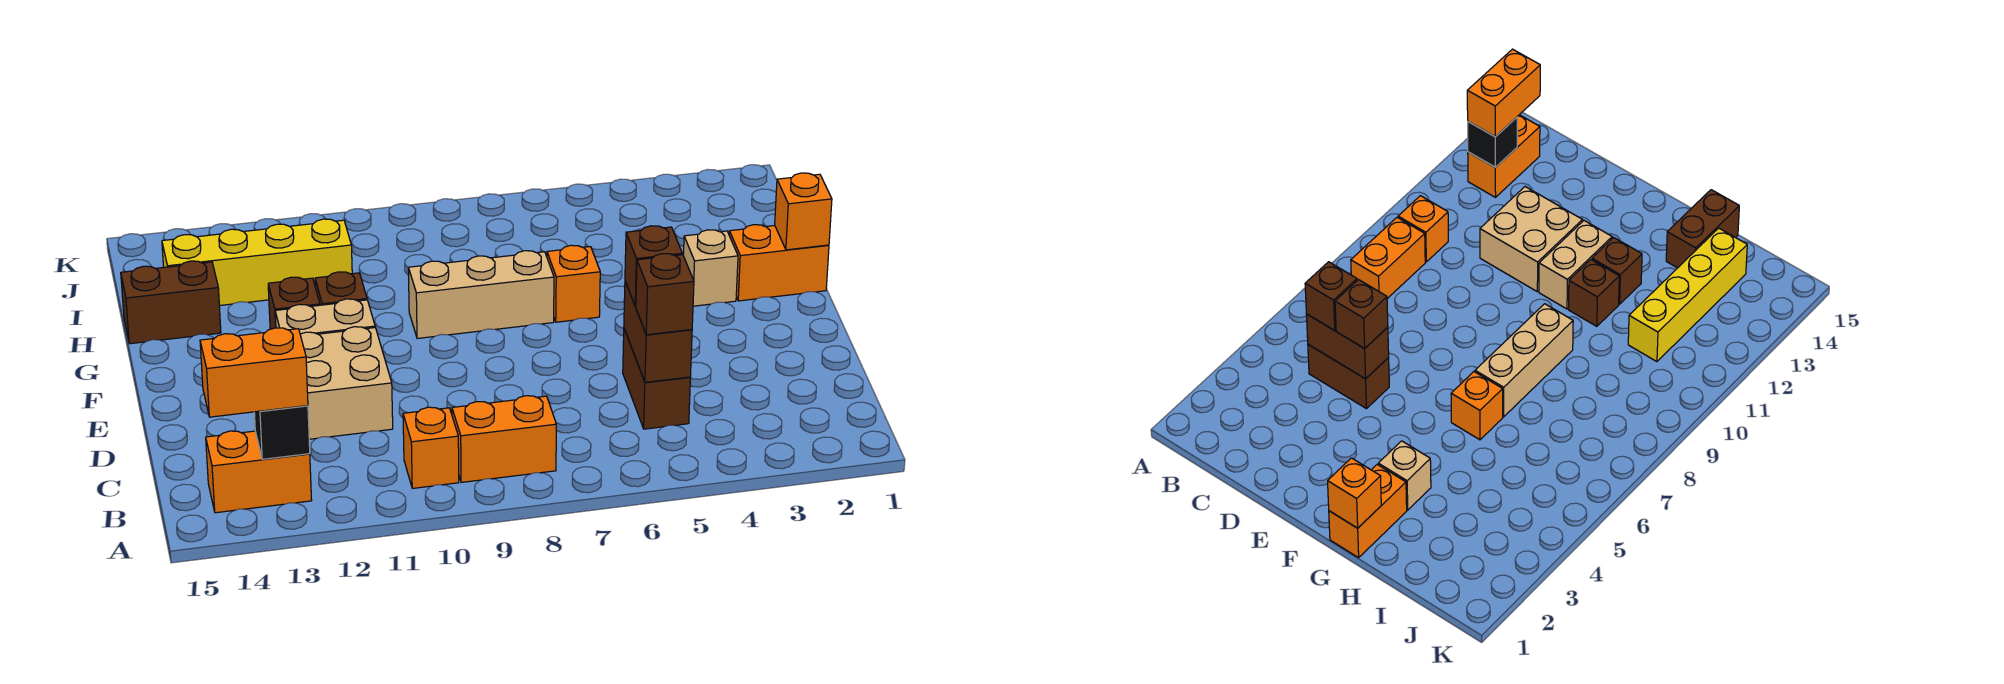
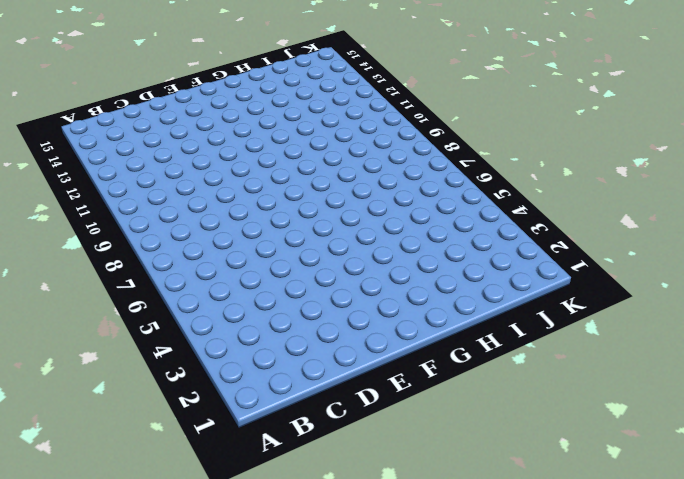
none -> orange 1x2 brick [452,396,556,482]
none -> orange 1x1 brick [403,407,459,488]
none -> orange 1x2 brick [206,431,312,513]

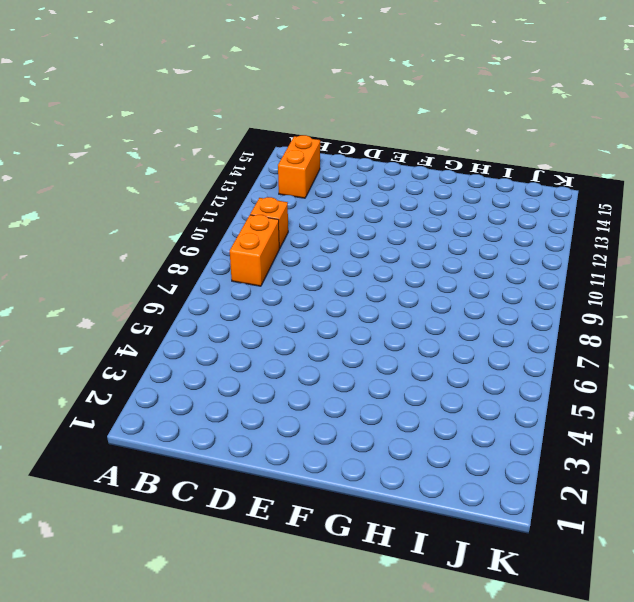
none -> brown 1x2 brick [623,329,690,429]
none -> tan 2x2 brick [300,327,393,439]
none -> tan 1x2 brick [275,299,375,334]

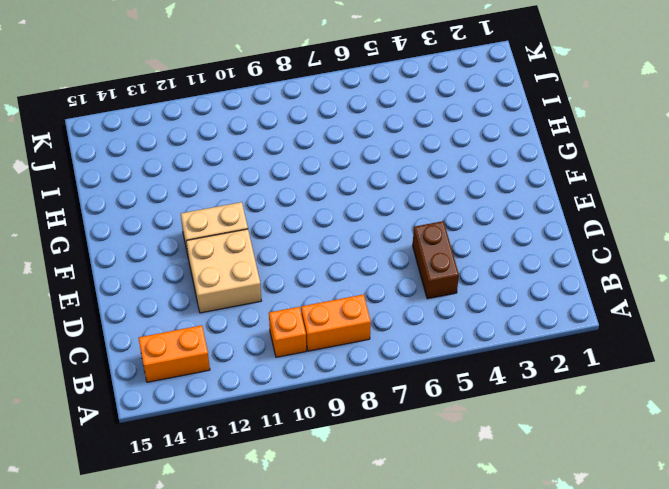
none -> orange 1x2 brick [729,225,829,301]
none -> tan 1x1 brick [683,230,738,306]
none -> orange 1x1 brick [547,245,600,322]

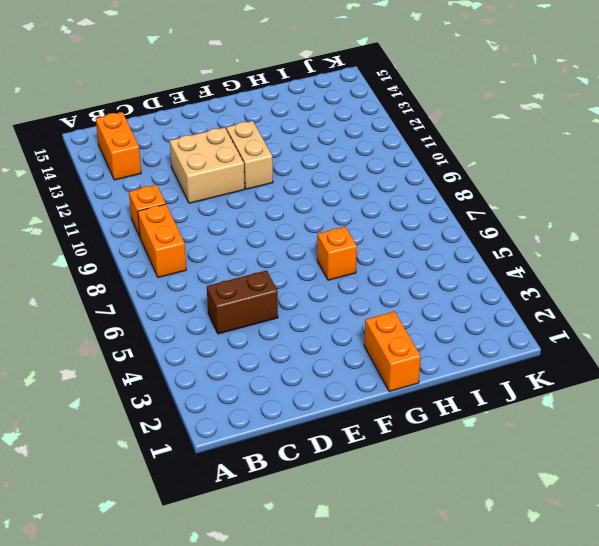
none -> tan 1x1 brick [683,230,738,306]
none -> tan 1x3 brick [408,251,554,338]
none -> brown 1x1 brick [315,272,367,305]

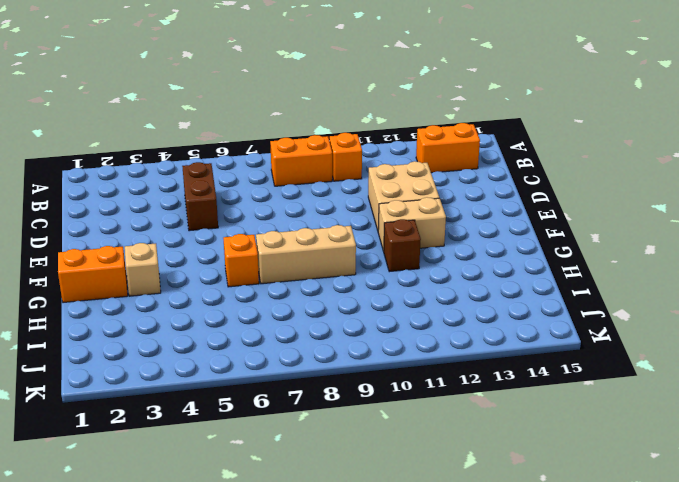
none -> brown 1x1 brick [268,277,320,329]
none -> brown 1x2 brick [121,261,221,344]
none -> yellow 1x4 brick [162,219,352,306]

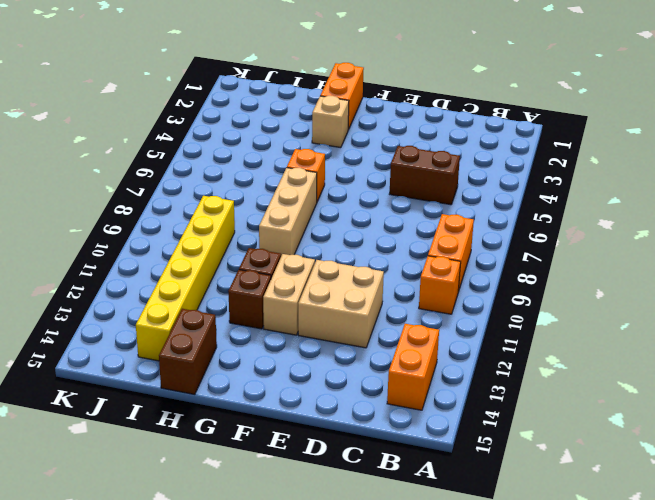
yellow 1x6 brick [136,196,235,361] -> yellow 1x4 brick [162,219,352,306]
none -> black 1x1 brick [254,406,310,459]
none -> brown 1x2 brick [624,282,692,382]
none -> orange 1x1 brick [775,173,832,250]

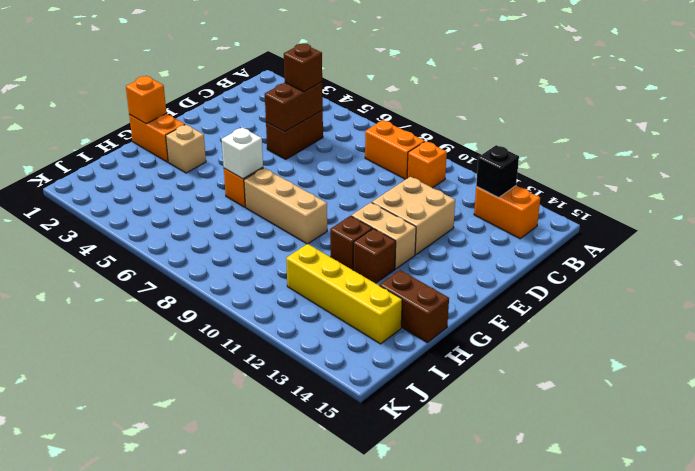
white 1x1 brick [222,128,263,179] -> none
none -> orange 1x2 brick [200,328,308,417]
none -> brown 1x1 brick [625,226,682,306]

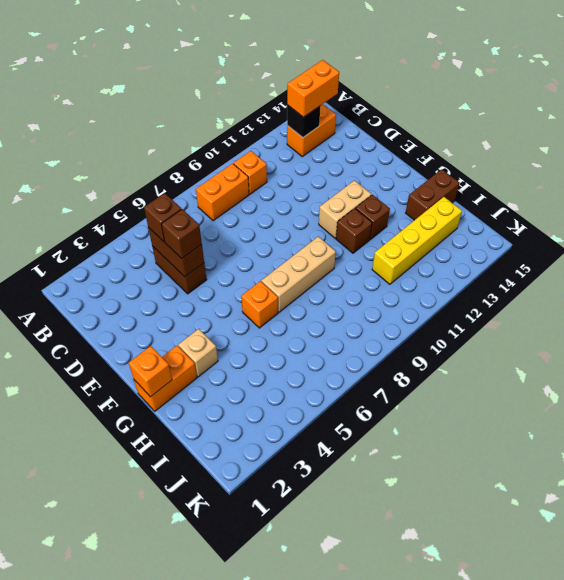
none -> tan 2x2 brick [300,327,393,439]

